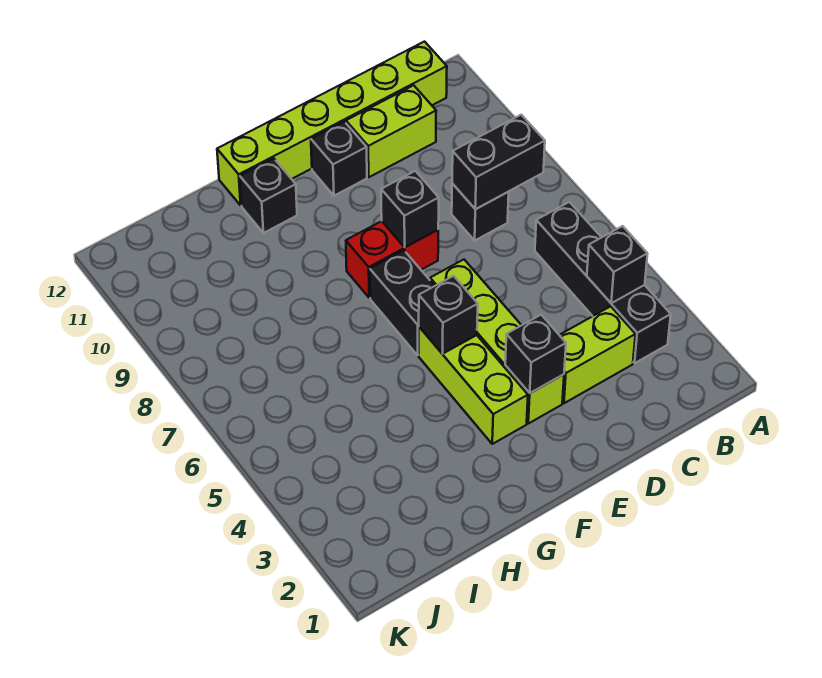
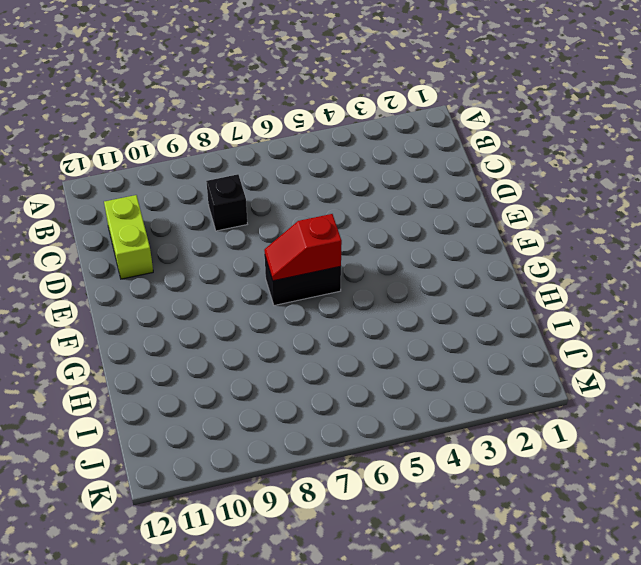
red 1x2 slope [264,214,342,281] -> none
none -> black 1x4 brick [535,202,671,363]
none -> lime 1x6 brick [217,42,447,205]
none -> lime 1x2 brick [560,306,635,403]

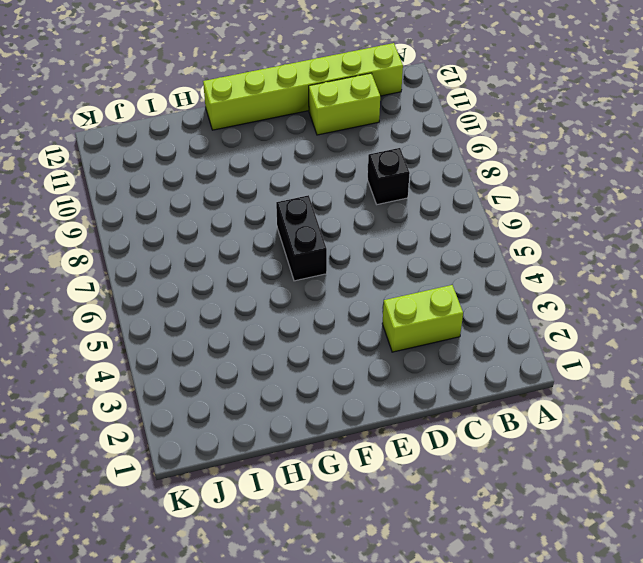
none -> black 1x4 brick [535,202,671,363]
none -> lime 1x4 brick [430,260,564,423]
none -> red 1x2 brick [346,221,438,298]

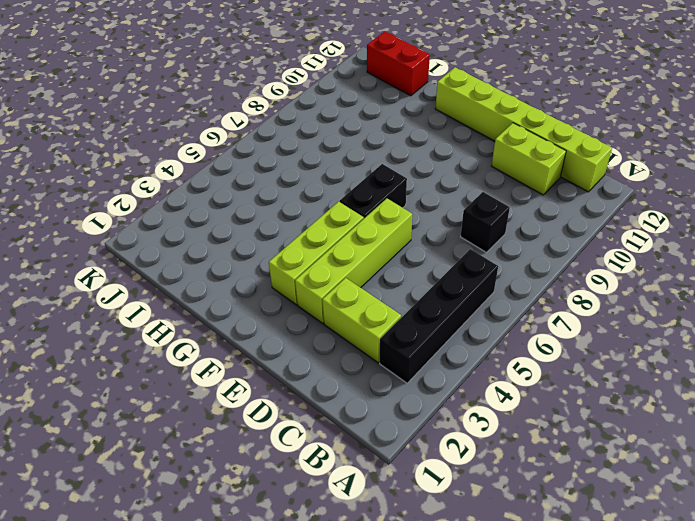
red 1x2 brick [367,32,430,96] -> red 1x2 brick moved to [346,221,438,298]
none -> black 1x1 brick [311,122,367,196]
none -> black 1x1 brick [240,158,297,233]
none -> black 1x1 brick [587,226,647,303]

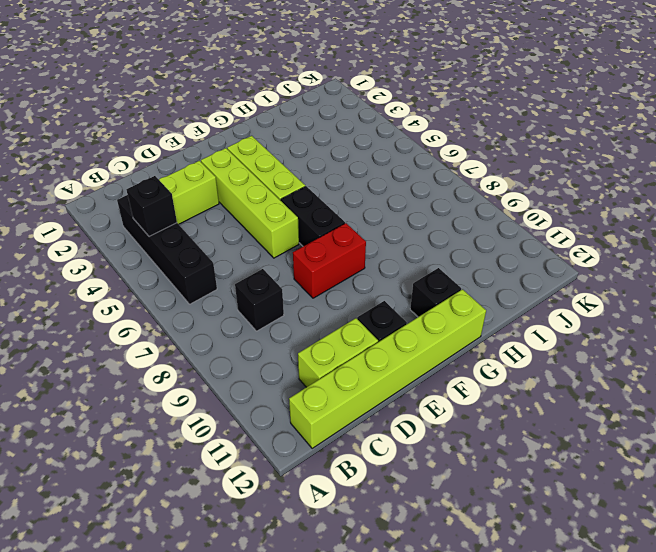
none -> black 1x2 brick [452,115,545,209]
none -> black 1x1 brick [505,315,566,393]
none -> black 1x1 brick [381,171,439,247]

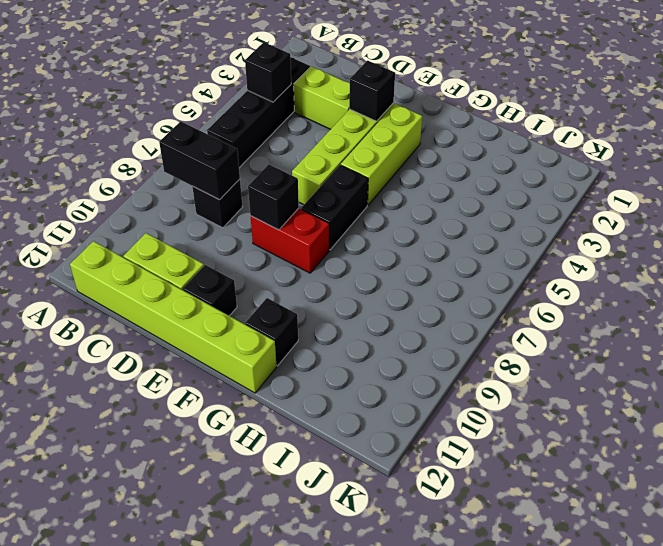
none -> black 1x1 brick [419,276,478,354]

